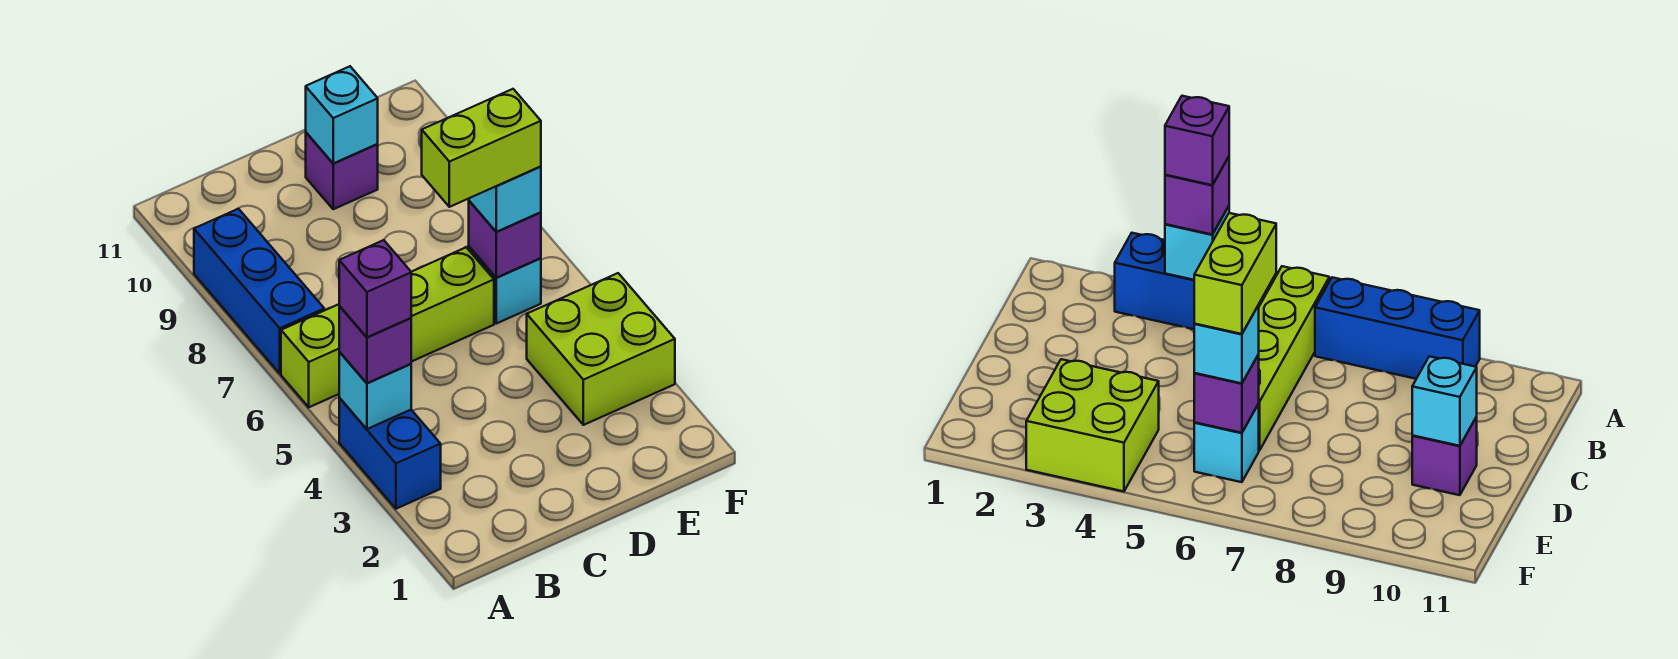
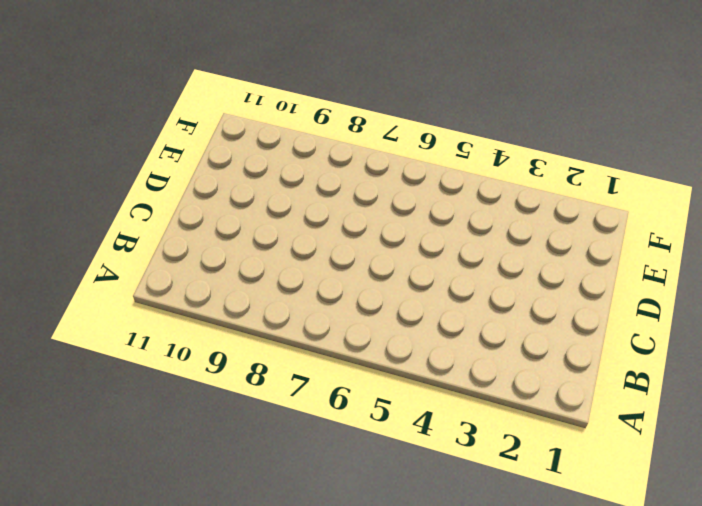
none -> blue 1x2 brick [339,398,441,509]
none -> lime 1x4 brick [281,247,494,407]
none -> blue 1x3 brick [194,209,324,373]

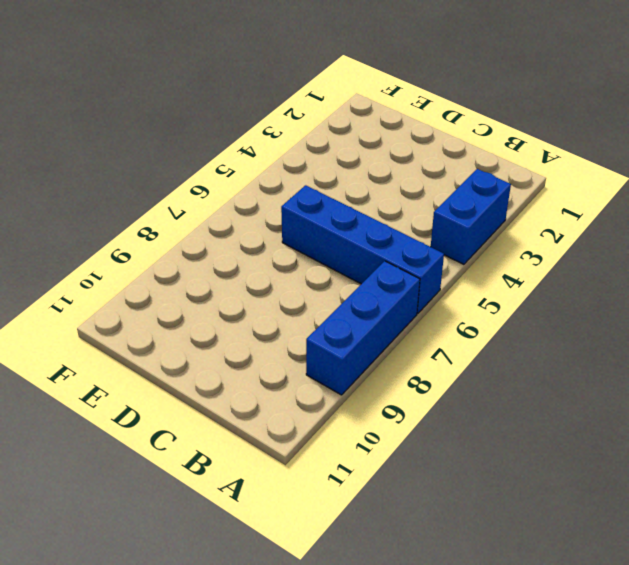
blue 1x4 brick [281,185,444,314] -> lime 1x4 brick [281,247,494,407]
none -> purple 1x1 brick [306,133,378,209]
none -> lime 2x2 brick [527,273,675,425]
none -> cyan 1x1 brick [469,247,541,324]

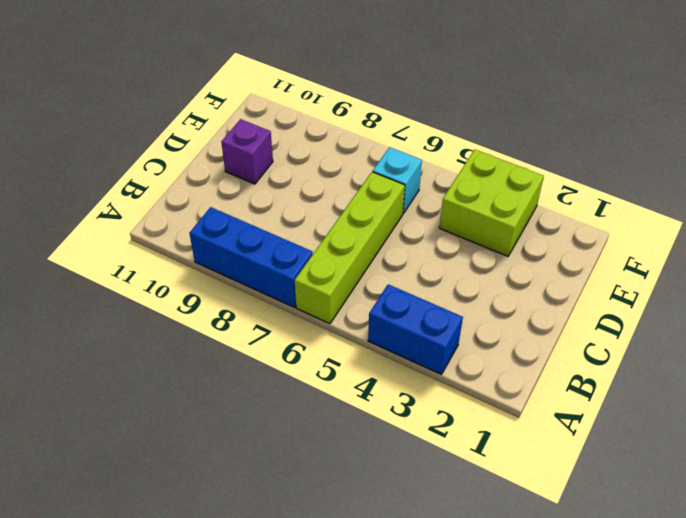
none -> cyan 1x1 brick [339,352,411,429]
none -> cyan 1x1 brick [306,66,378,164]
none -> purple 1x1 brick [469,201,541,278]

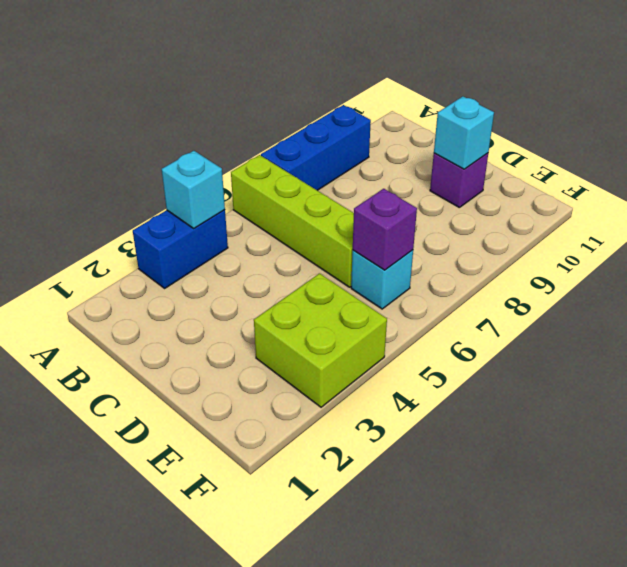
none -> purple 1x1 brick [339,306,411,383]
none -> cyan 1x1 brick [469,167,541,232]
none -> purple 1x1 brick [339,240,411,337]

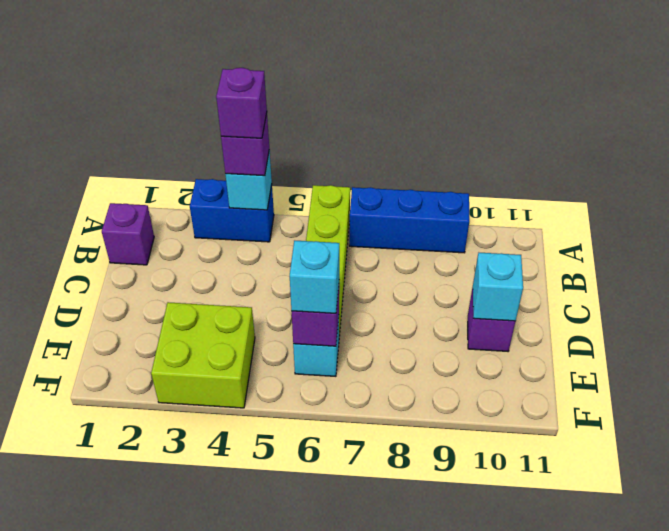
purple 1x1 brick [102,203,154,265] -> none
none -> lime 1x2 brick [422,89,541,207]

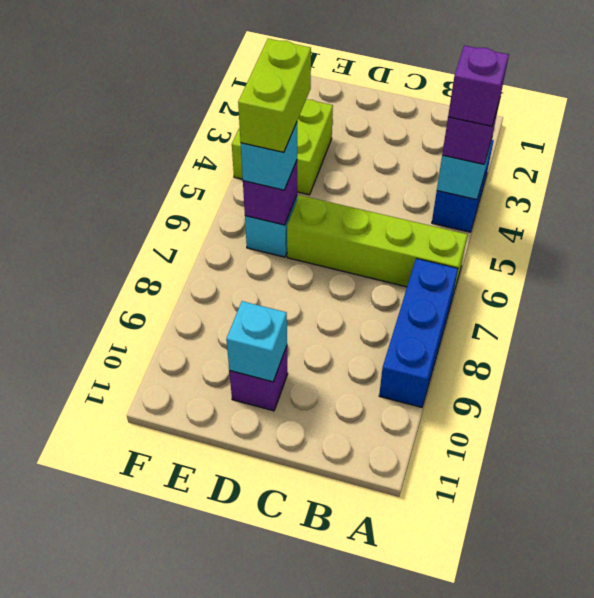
lime 1x2 brick [238,39,311,153] -> lime 1x2 brick turned to [422,89,541,207]

